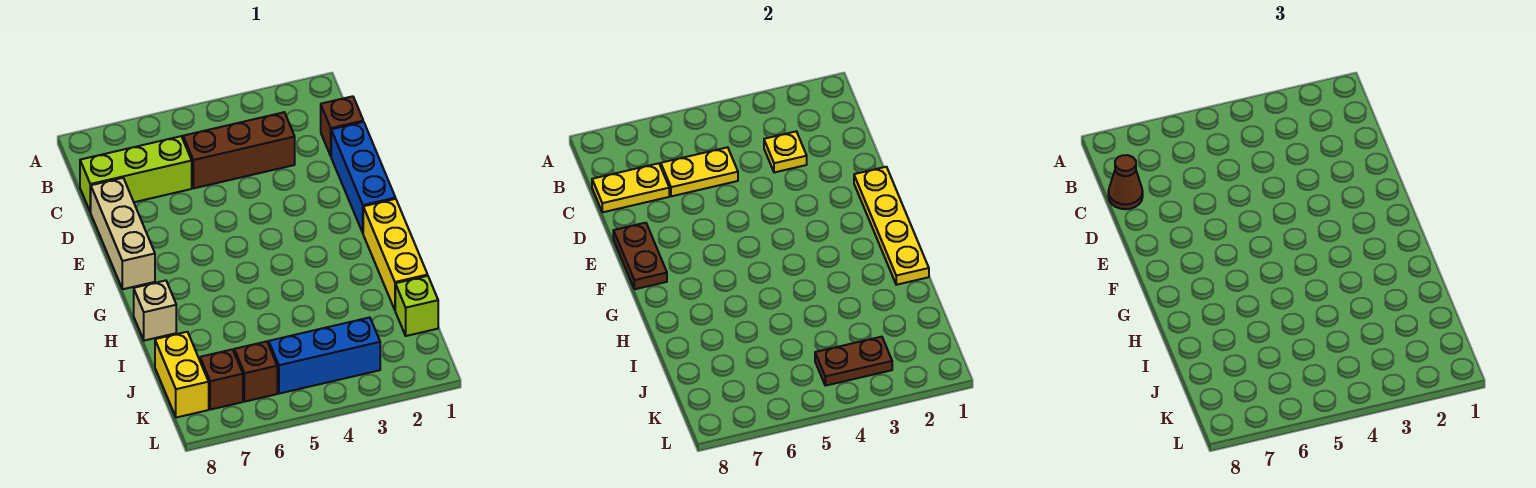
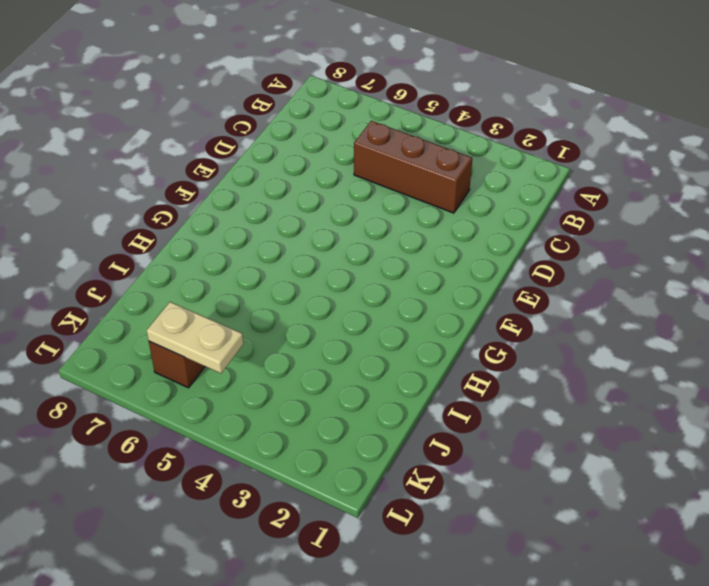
tan 1x2 plate [147,302,243,373] -> none
none -> brown 1x1 brick [321,96,363,156]
none -> lime 1x3 brick [80,136,192,212]
none -> blue 1x3 brick [331,122,395,233]

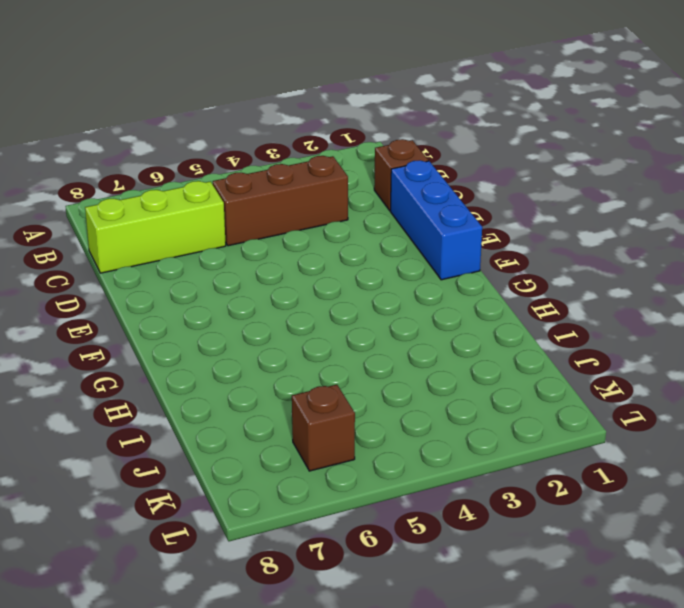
none -> tan 1x3 brick [91,178,155,289]
none -> yellow 1x3 brick [363,199,428,310]
none -> tan 1x1 brick [134,280,176,341]

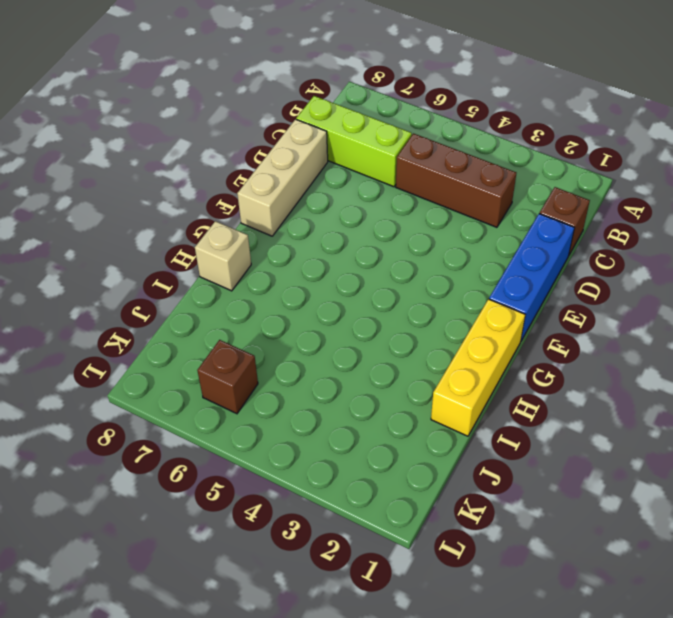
none -> lime 1x1 brick [395,276,438,336]
none -> yellow 1x2 brick [155,332,209,418]
none -> blue 1x3 brick [269,317,380,394]

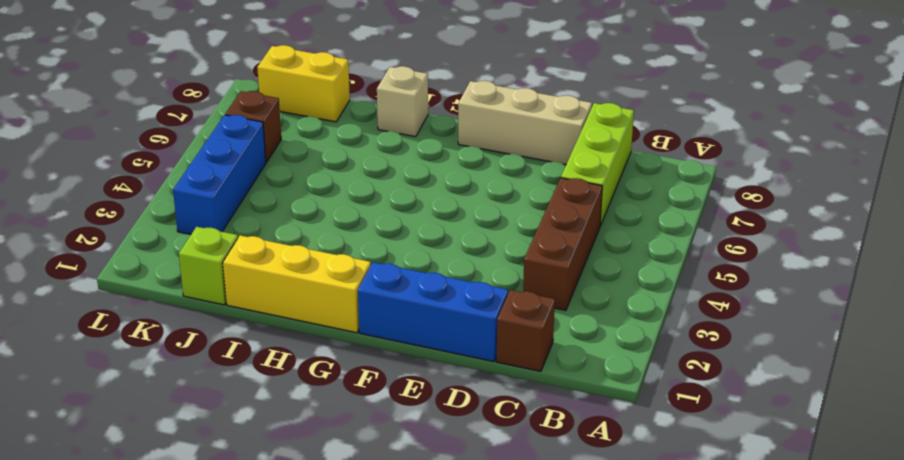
none -> brown 1x1 brick [200,349,243,410]
none -> yellow 1x1 plate [764,132,807,172]
none -> yellow 1x2 plate [661,147,738,196]

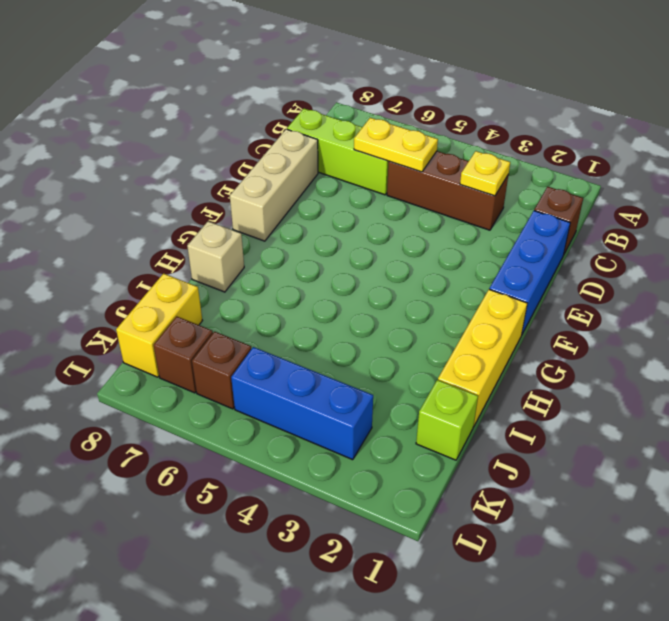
none -> yellow 1x2 plate [592,163,669,212]
none -> yellow 1x4 plate [854,167,929,285]
none -> brown 1x2 plate [613,223,667,289]

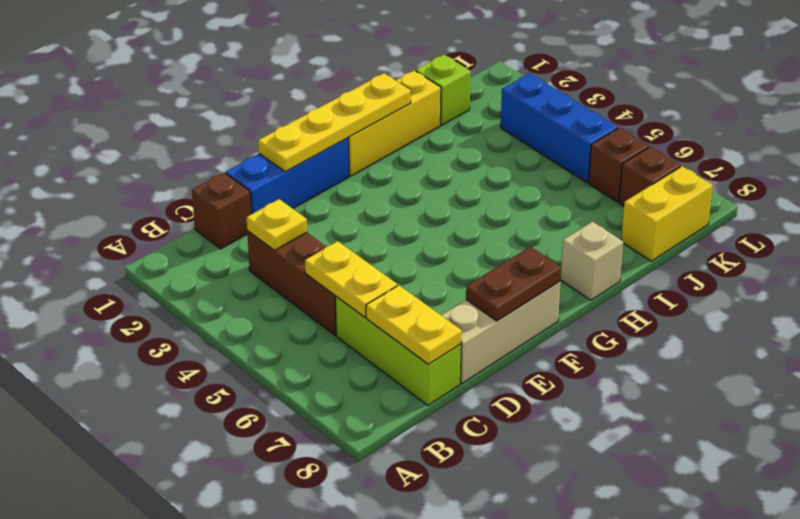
none -> brown 1x2 plate [815,337,892,386]
none -> brown 1x1 cone [1108,155,1143,209]

